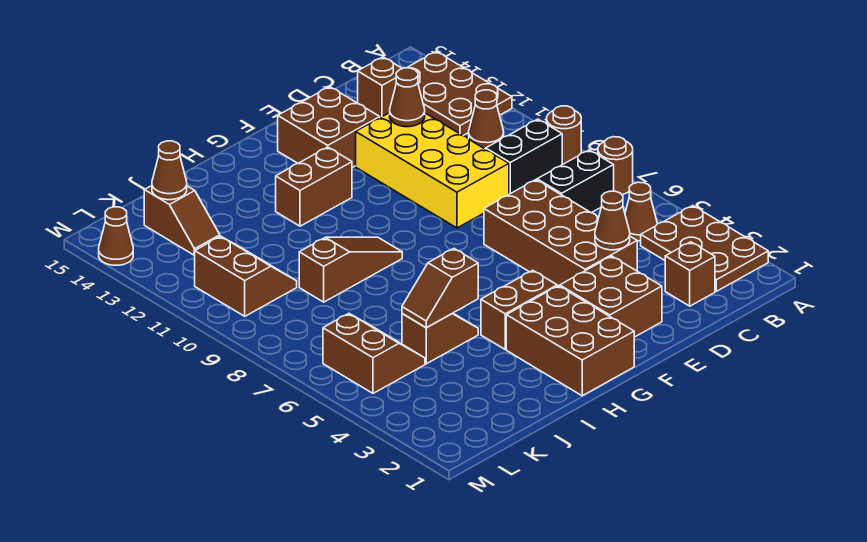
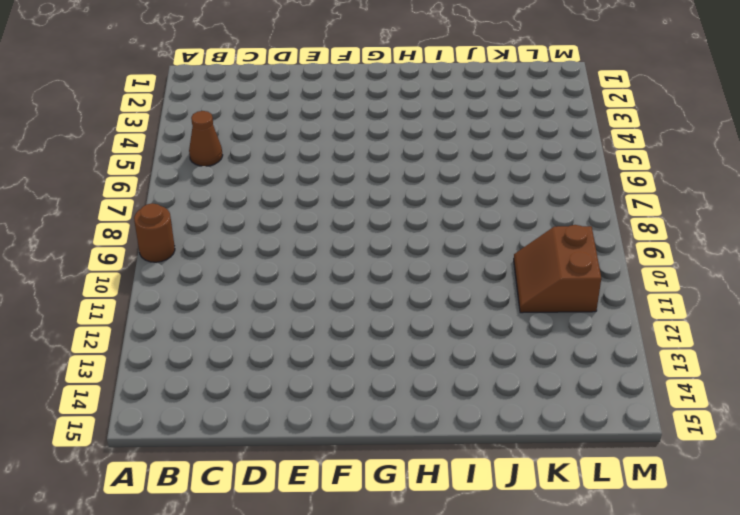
none -> brown 2x3 plate [641,206,768,291]
none -> brown 1x1 round brick [598,137,633,195]
none -> brown 2x3 plate [407,51,512,136]

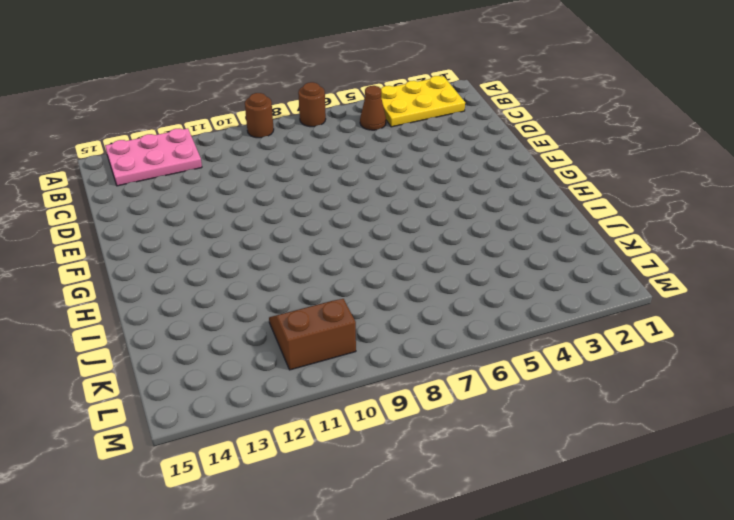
yellow 2x3 plate [381,76,465,127] -> brown 2x3 plate [641,206,768,291]
pink 2x3 plate [105,128,202,186] -> brown 2x3 plate [407,51,512,136]
none -> black 1x2 brick [537,150,614,213]
none -> black 1x2 brick [486,119,562,194]
none -> brown 1x1 cone [469,90,504,149]

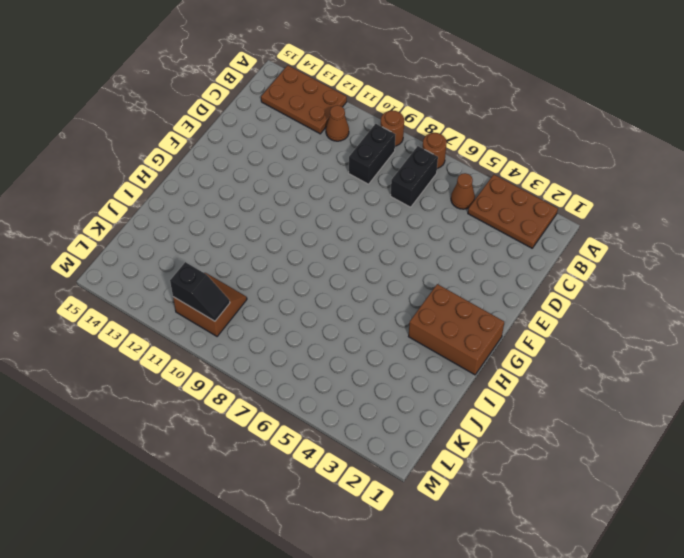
black 1x2 slope [170,262,230,321] -> none
none -> brown 1x1 brick [665,242,715,306]
none -> brown 1x1 brick [358,57,402,118]
none -> brown 2x4 brick [484,180,637,286]

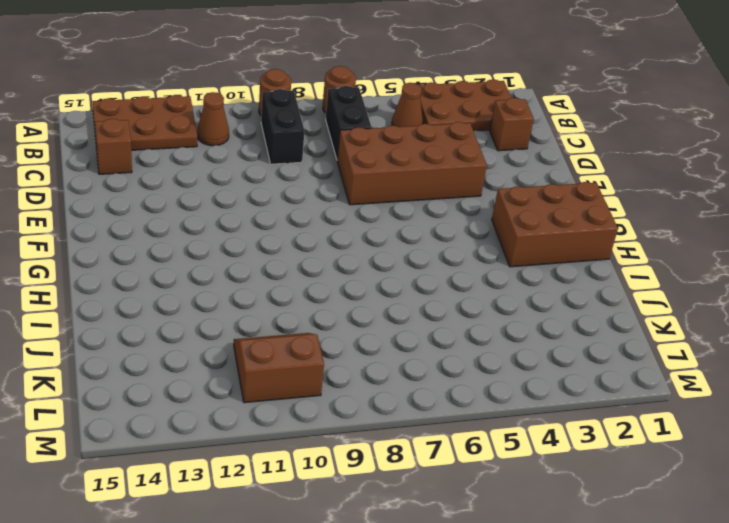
none -> yellow 2x4 brick [356,113,509,228]
none -> brown 2x2 brick [560,256,662,337]
none -> brown 2x2 brick [278,87,380,168]

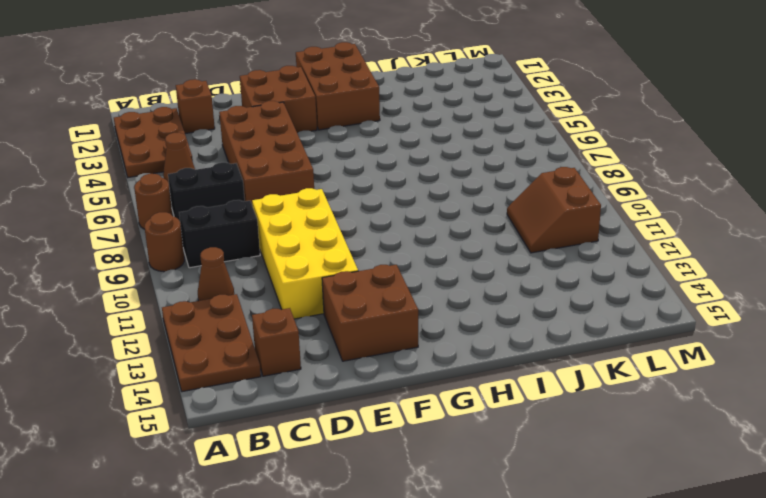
none -> brown 1x2 brick [481,270,557,349]
none -> brown 1x2 brick [276,147,352,226]
none -> brown 1x3 slope [299,237,402,302]

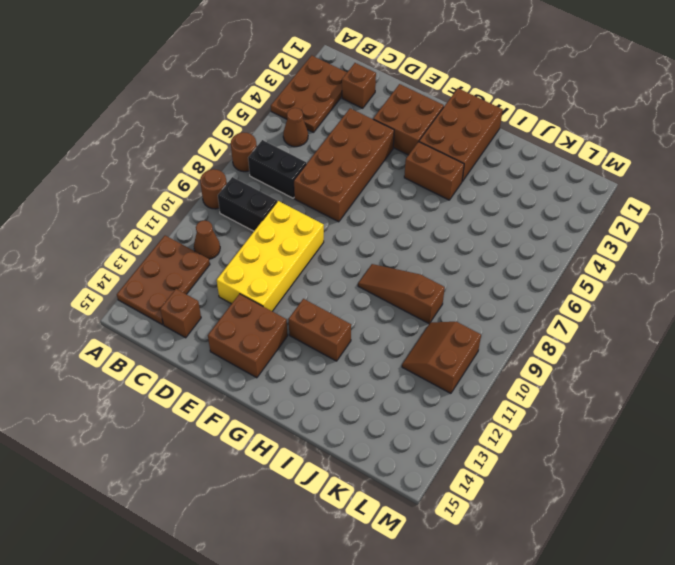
none -> brown 1x2 slope [402,313,478,364]
none -> brown 2x2 slope [323,314,425,393]
none -> brown 1x2 slope [144,186,220,255]

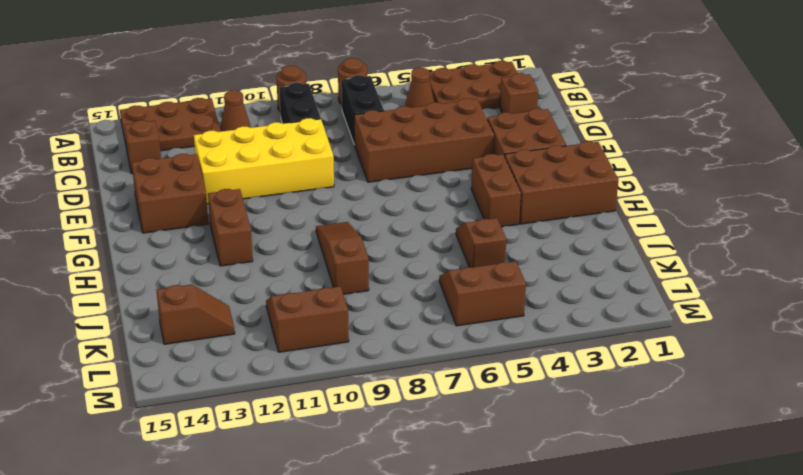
none -> brown 1x1 cone [99,207,133,265]
none -> brown 1x1 cone [595,191,630,250]
none -> brown 1x1 cone [390,68,425,127]

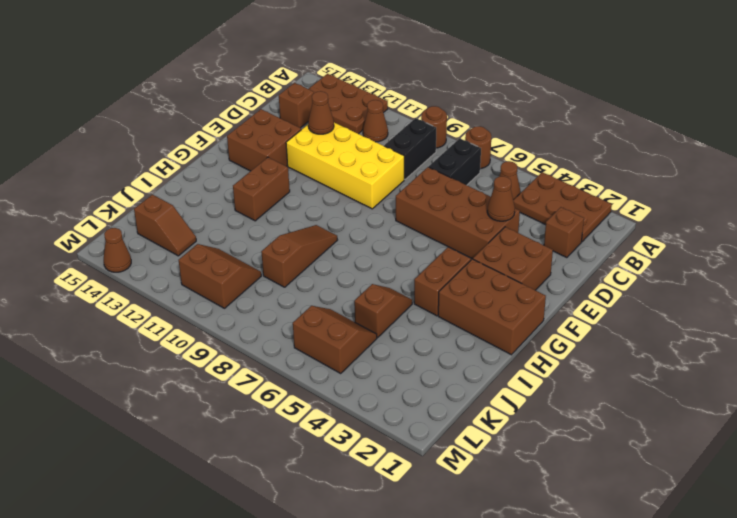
none -> brown 1x2 slope [402,249,478,328]
none -> brown 1x1 cone [152,141,187,200]

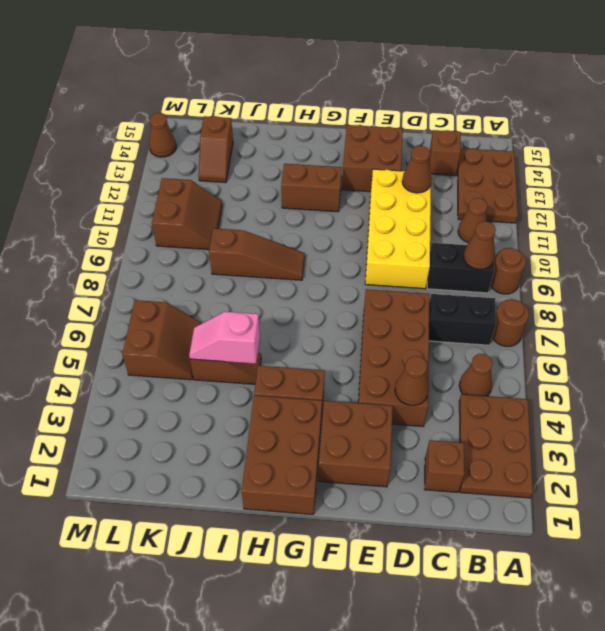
brown 1x1 cone [464,221,496,269] -> brown 1x1 cone moved to [152,141,187,200]
pink 1x2 slope [189,312,260,364] -> brown 1x2 slope [402,249,478,328]

